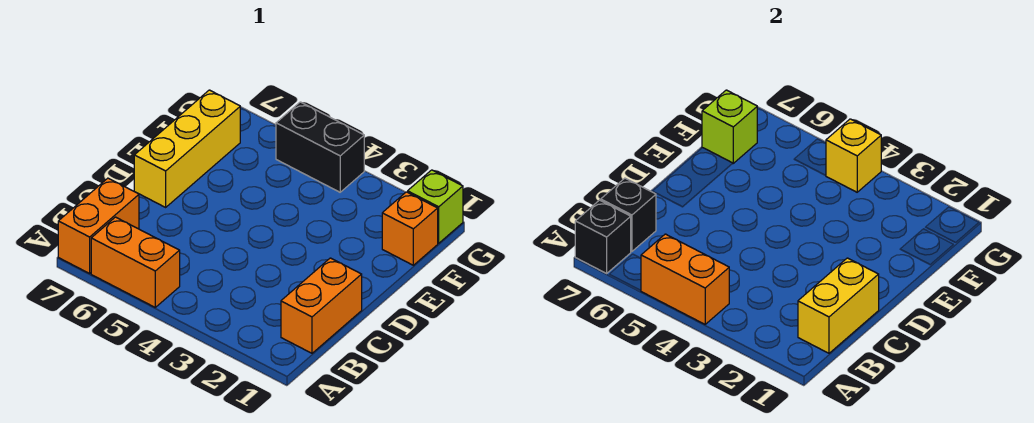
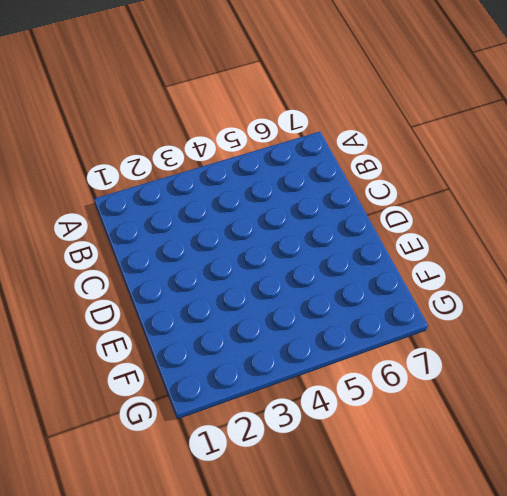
none -> orange 1x2 brick [91,217,180,307]
none -> orange 1x2 brick [58,178,139,273]
none -> orange 1x2 brick [281,258,362,353]

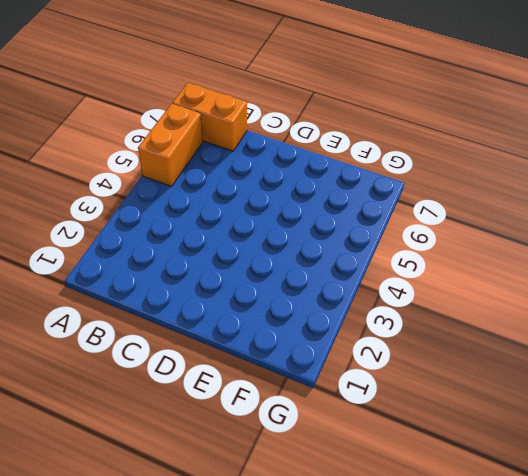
none -> orange 1x2 brick [281,258,362,353]
none -> yellow 1x3 brick [134,90,240,207]
none -> orange 1x1 brick [382,192,438,265]

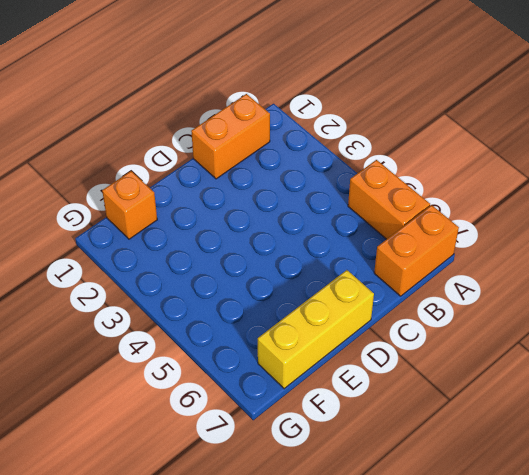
none -> lime 1x1 brick [408,170,463,243]
none -> black 1x2 brick [276,102,364,192]
none -> orange 1x2 brick [641,234,729,324]

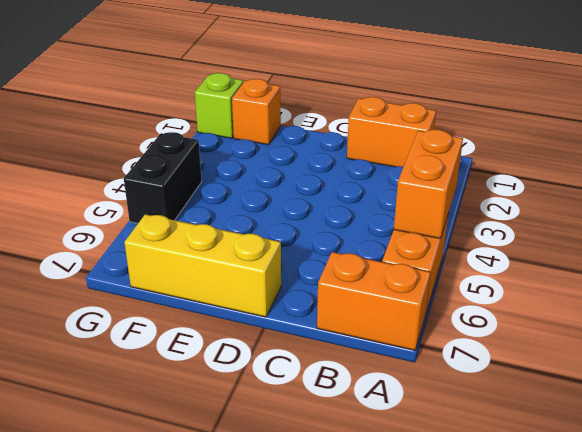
none -> black 1x1 brick [575,200,631,273]
none -> yellow 1x2 brick [798,258,879,353]
none -> black 1x1 brick [601,178,656,251]

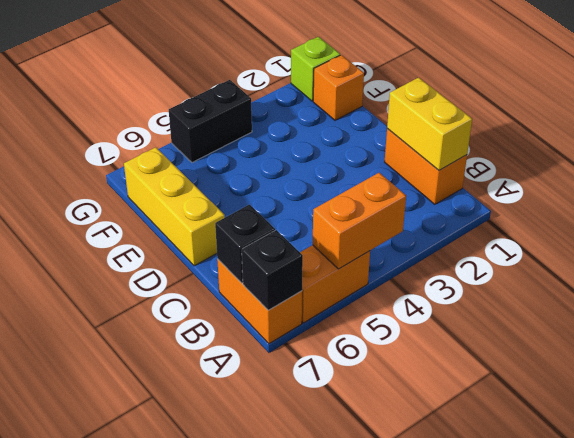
none -> lime 1x1 brick [702,90,757,163]
none -> yellow 1x1 brick [826,119,881,192]

